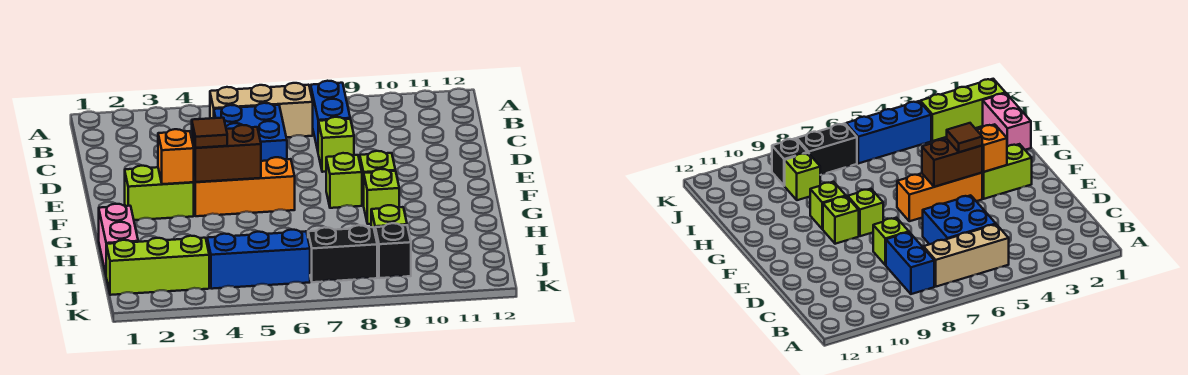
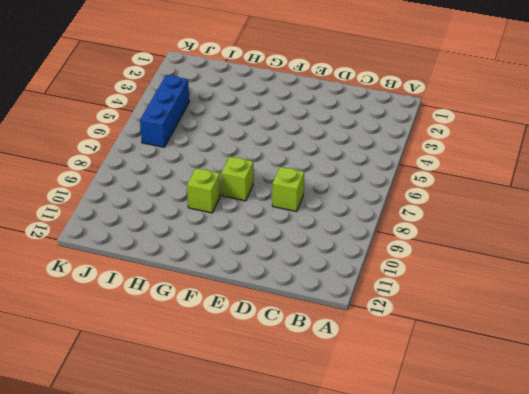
none -> tan 1x3 brick [210,83,313,137]
none -> blue 1x2 brick [311,81,350,150]
none -> blue 2x2 brick [214,103,287,161]

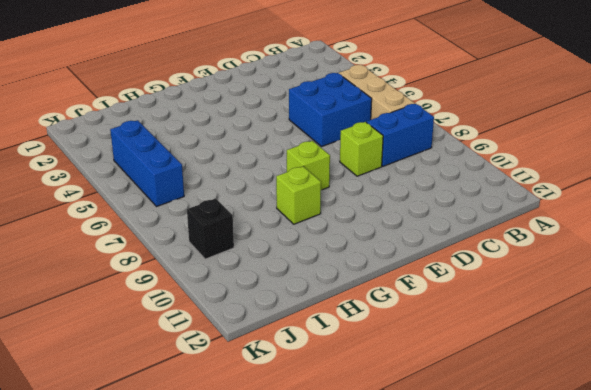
none -> lime 1x2 brick [125,166,194,220]
none -> orange 1x3 brick [193,157,295,216]
none -> lime 1x1 brick [360,151,395,206]

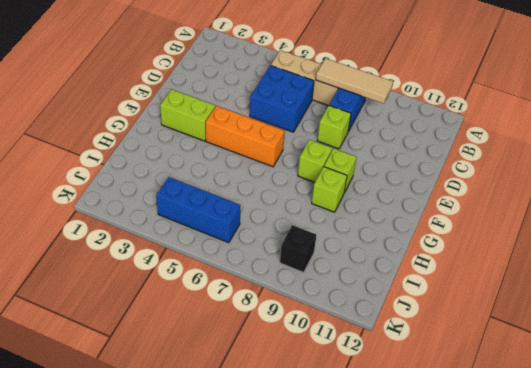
tan 1x3 tile [316,59,393,104] -> none
none -> pink 1x2 brick [99,204,138,273]
none -> lime 1x1 brick [371,205,407,231]
none -> lime 1x3 brick [106,236,209,295]

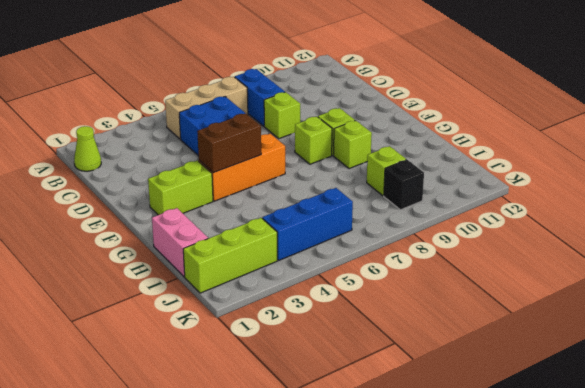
lime 1x1 cone [74,126,101,171] -> none
none -> black 1x2 brick [308,225,377,282]
none -> orange 1x1 brick [158,129,194,184]
none -> brown 1x1 tile [192,118,227,148]

